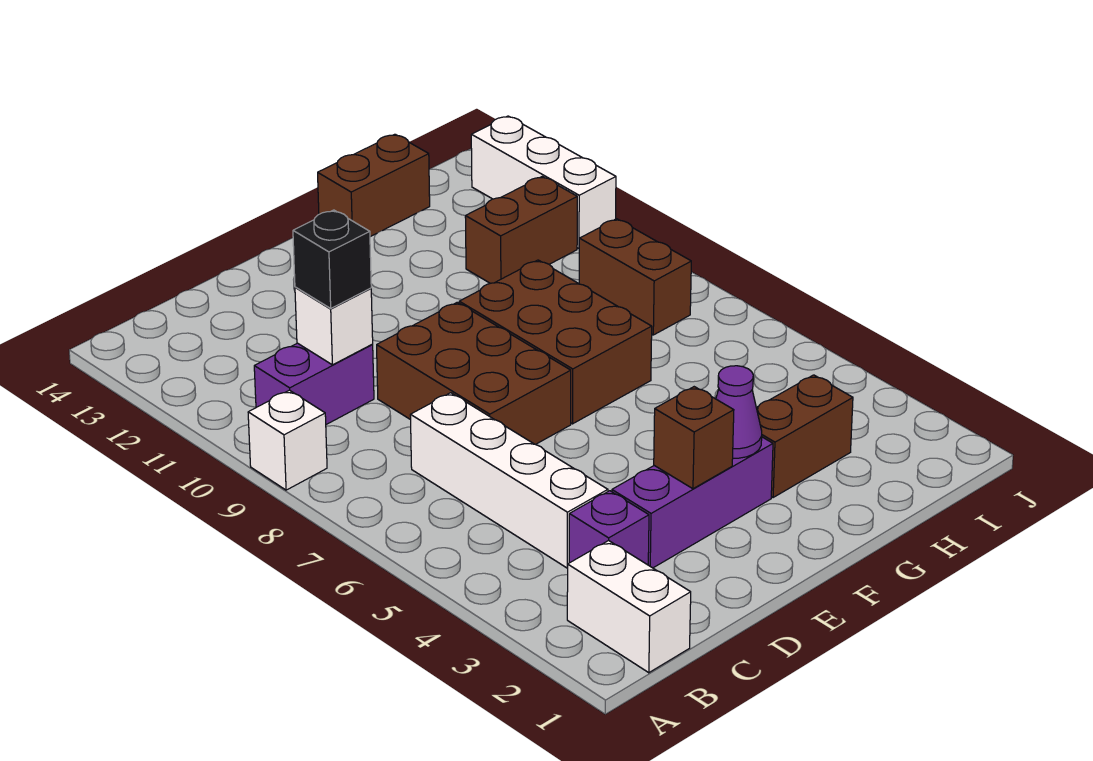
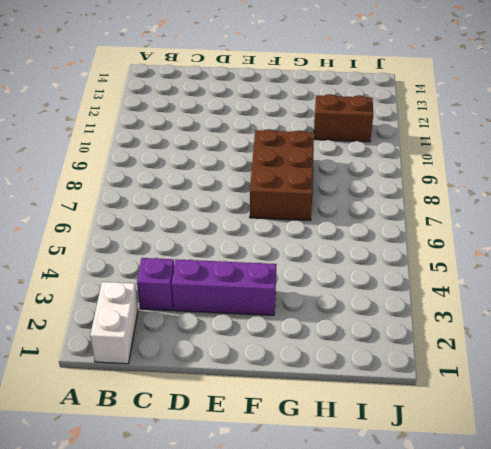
none -> white 1x1 brick [248,390,327,490]
none -> purple 1x2 brick [254,343,374,425]
none -> white 1x4 brick [410,393,608,568]

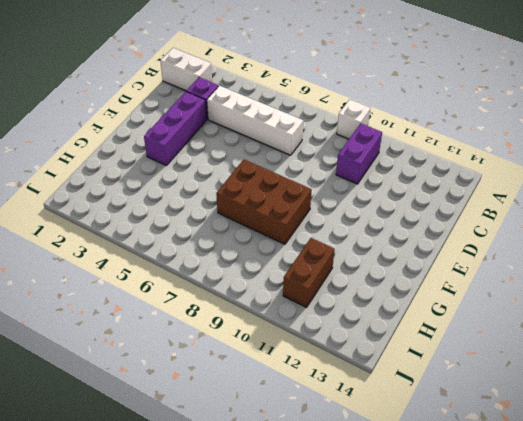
none -> brown 2x3 brick [377,302,571,445]
none -> brown 1x2 brick [756,375,853,497]
none -> brown 1x2 brick [318,134,430,237]

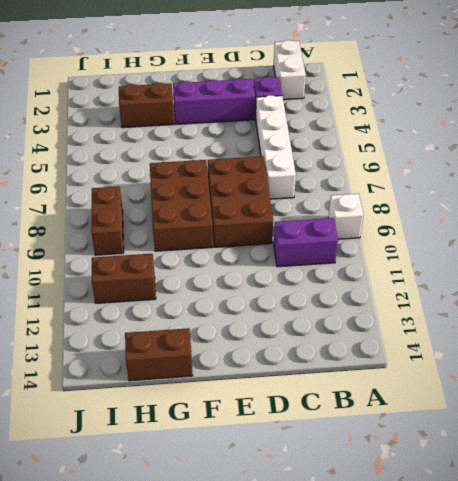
none -> white 1x3 brick [471,116,616,248]
none -> white 1x1 brick [295,287,373,365]
none -> brown 1x1 brick [654,387,734,489]

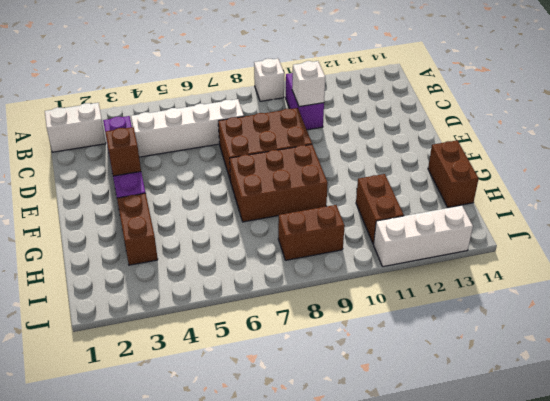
none -> purple 1x1 cone [716,366,762,458]
none -> black 1x1 brick [293,210,371,308]

